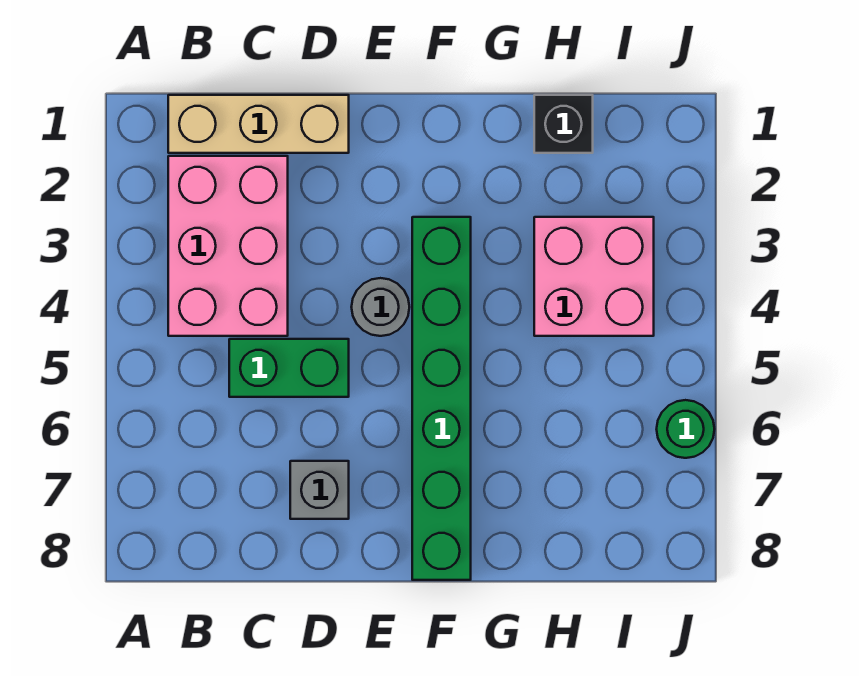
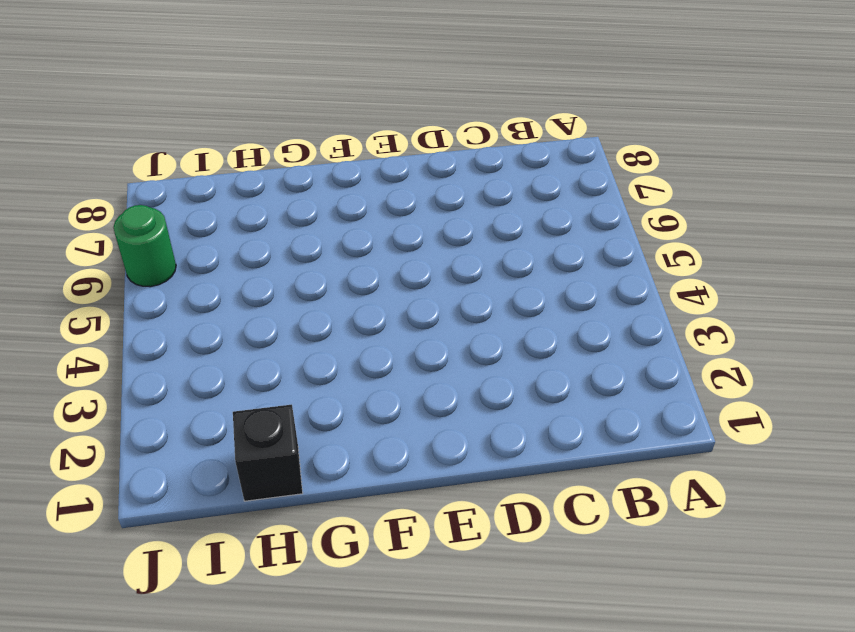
none -> tan 1x3 brick [168,95,349,153]
none -> pink 2x3 brick [168,156,288,336]

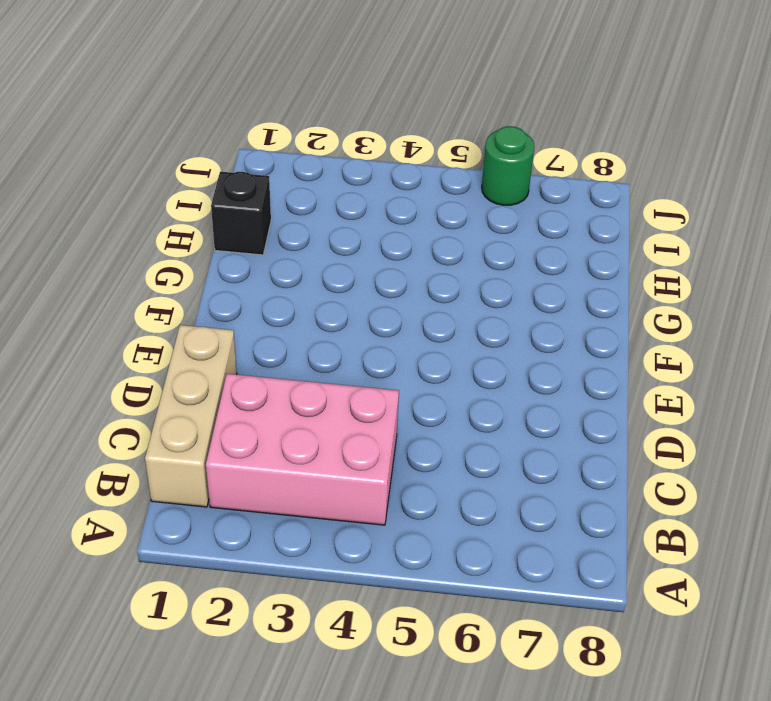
none -> green 1x2 brick [229,339,349,397]
none -> grey 1x1 brick [290,461,349,519]

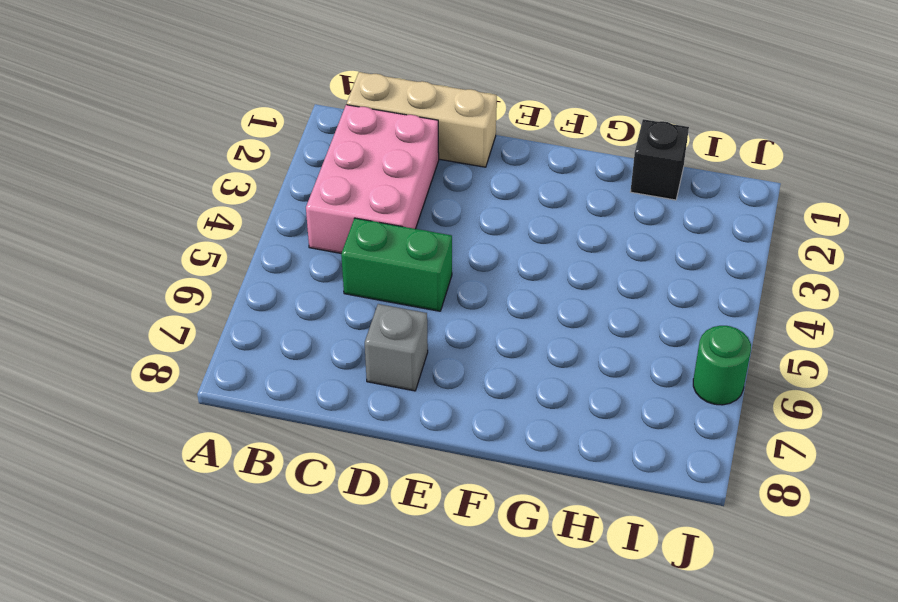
none -> grey 1x1 round brick [352,278,409,336]
none -> green 1x6 brick [412,217,471,580]

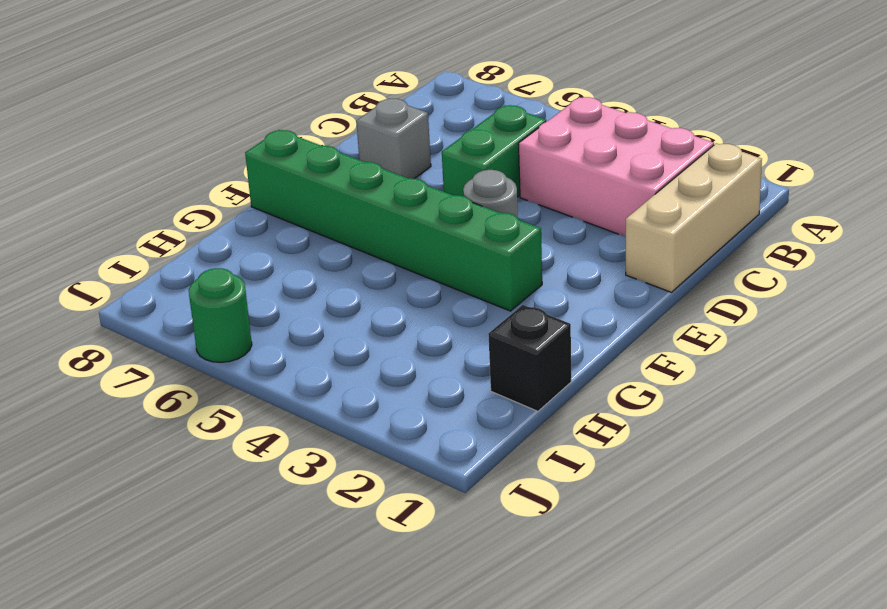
none -> pink 2x2 brick [534,217,654,336]

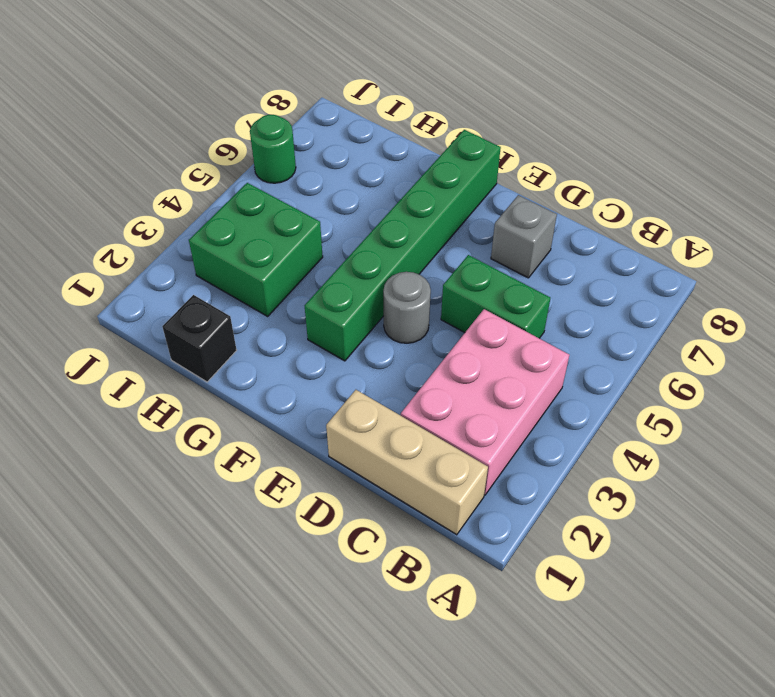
green 2x2 brick [189,183,323,316] -> pink 2x2 brick [534,217,654,336]

